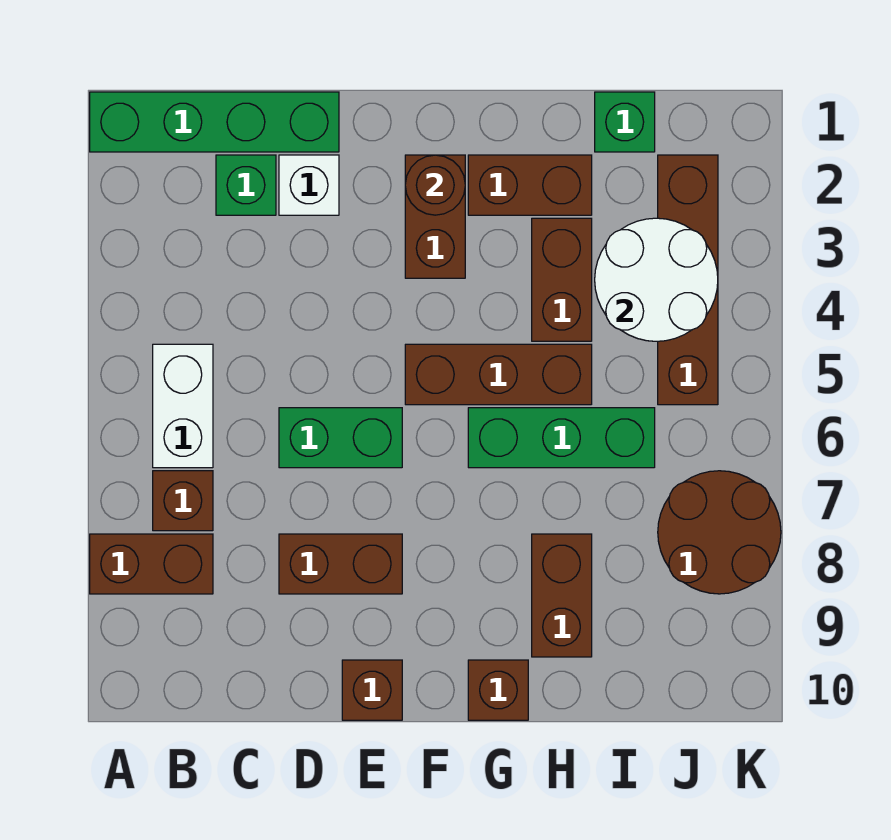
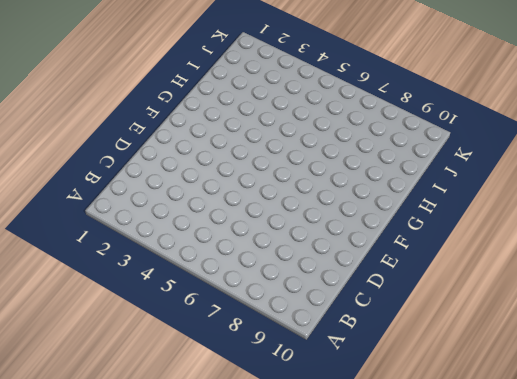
none -> green 1x4 brick [90,92,339,152]
none -> brown 1x2 brick [90,534,213,594]
none -> white 1x2 brick [153,344,213,468]

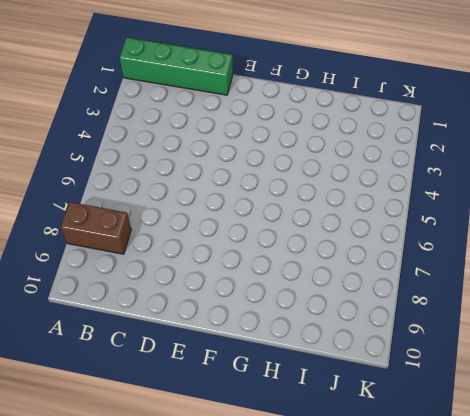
none -> white 1x2 brick [153,344,213,468]
none -> brown 1x1 brick [153,471,213,531]
none -> green 1x1 brick [216,155,276,215]

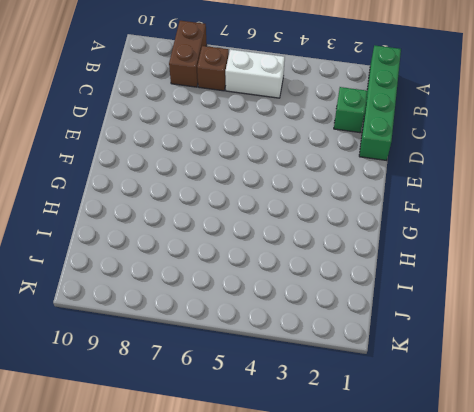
none -> white 1x1 brick [279,155,339,215]
none -> green 1x2 brick [279,408,402,468]
none -> brown 1x2 brick [279,534,402,594]

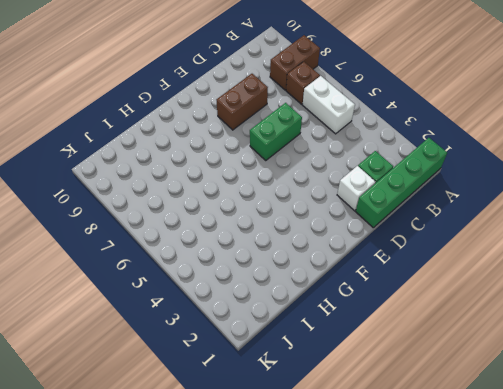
none -> brown 1x1 brick [342,660,402,720]
none -> brown 1x2 brick [405,155,465,278]
none -> brown 1x3 brick [405,344,592,405]

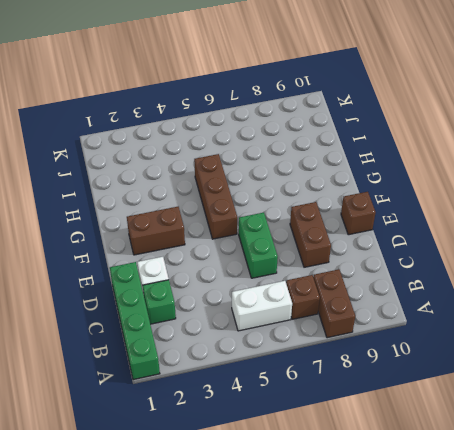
none -> brown 1x2 brick [468,155,592,215]
none -> green 1x3 brick [468,408,655,468]
none -> brown 1x1 brick [468,660,528,720]

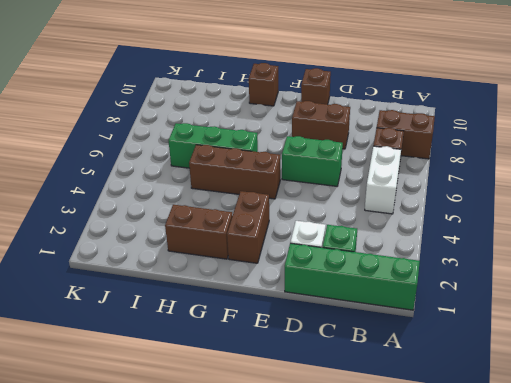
none -> brown 1x2 brick [532,218,592,341]
none -> brown 1x2 brick [532,534,592,657]
none -> green 1x1 brick [595,92,655,152]

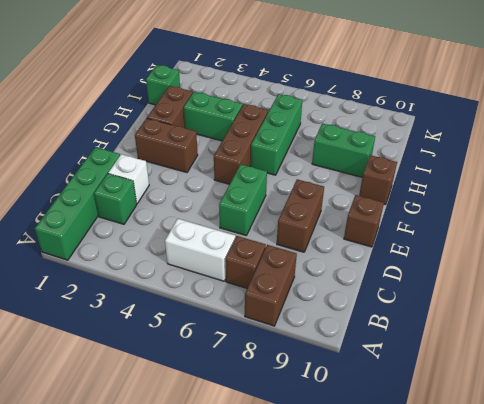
green 1x2 brick [184,92,243,141] -> brown 1x2 brick [532,218,592,341]
green 1x2 brick [312,123,375,177] -> brown 1x2 brick [532,534,592,657]
none -> brown 1x4 brick [658,155,718,405]
none -> brown 2x2 round brick [658,471,781,594]
none -> brown 1x1 round brick [405,155,465,215]

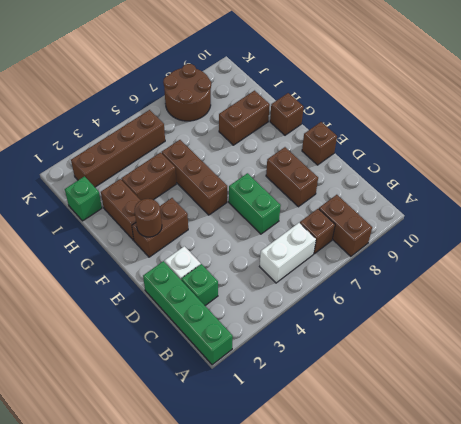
none -> green 1x3 brick [468,408,655,468]
none -> white 2x2 round brick [595,218,718,341]

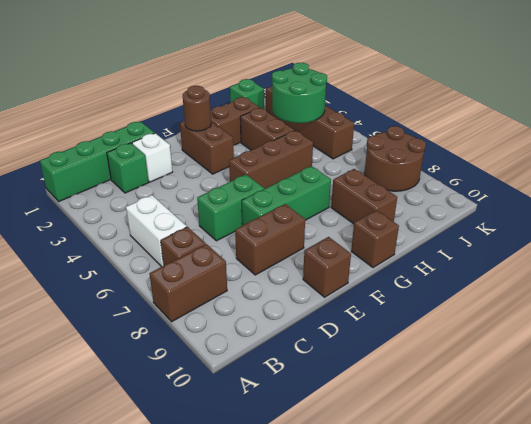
green 1x3 brick [242,166,331,225] -> green 1x3 brick moved to [468,408,655,468]
green 2x2 round brick [272,63,327,123] -> white 2x2 round brick [595,218,718,341]

